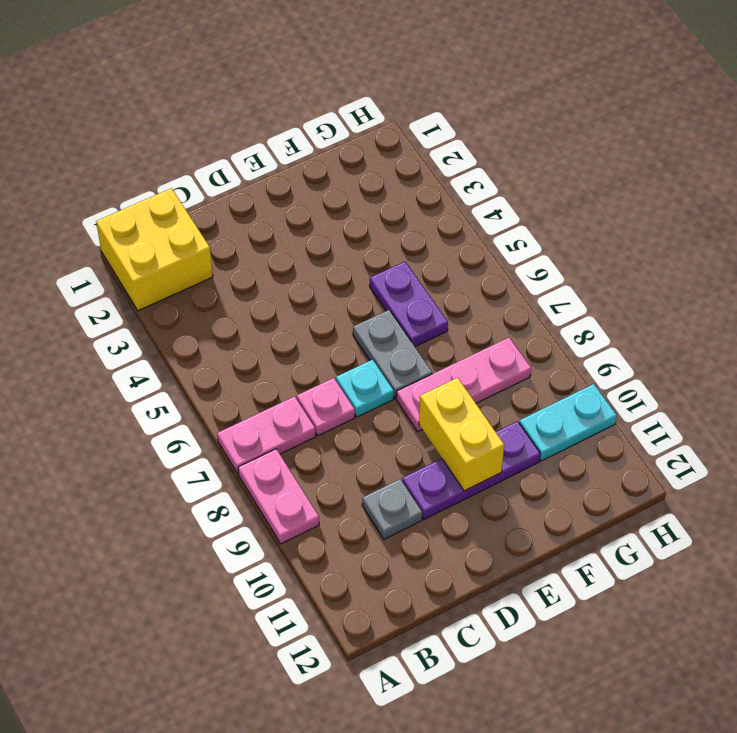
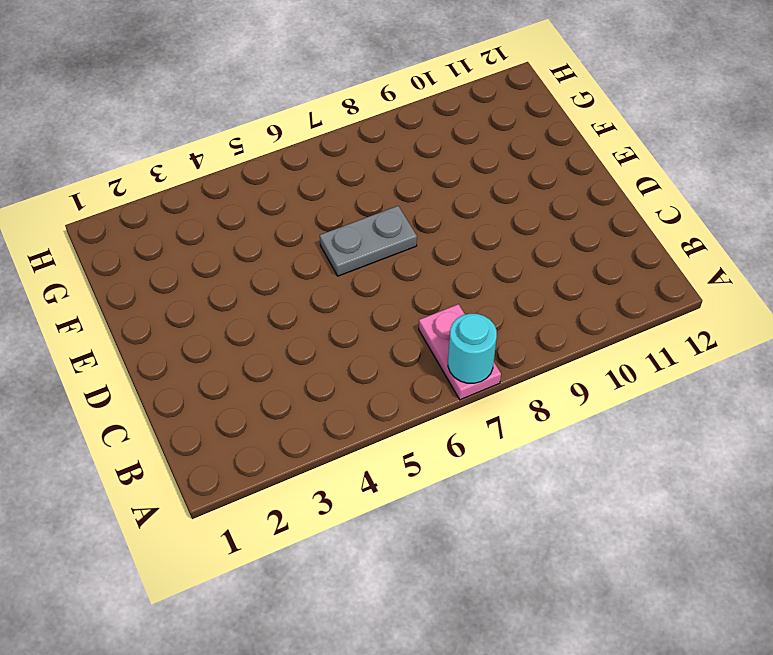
cyan 1x1 round brick [448,314,497,383] -> none
none -> yellow 2x2 brick [96,188,213,311]
none -> pink 1x2 plate [238,449,319,544]
none -> pink 1x1 plate [297,378,355,436]

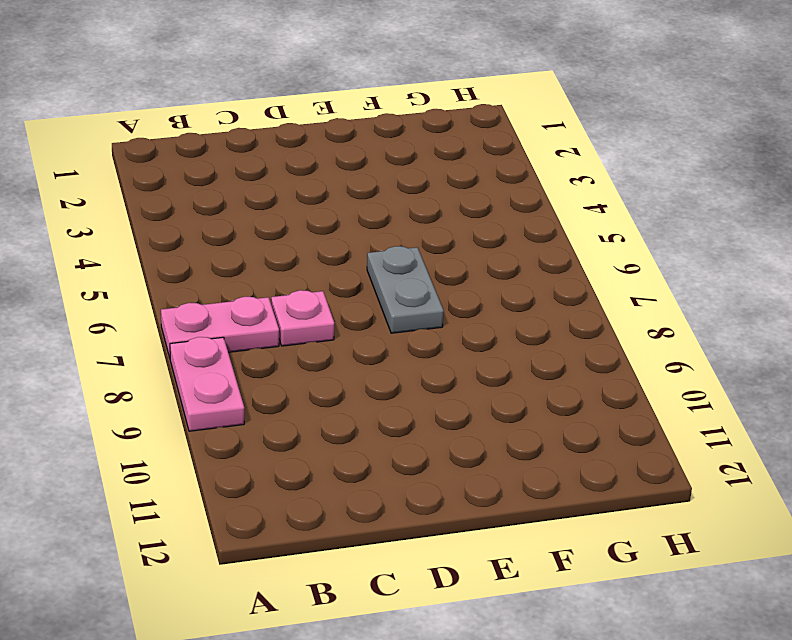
none -> yellow 2x2 brick [96,188,213,311]
none -> grey 1x1 plate [362,479,422,539]
none -> cyan 1x1 plate [336,360,394,417]

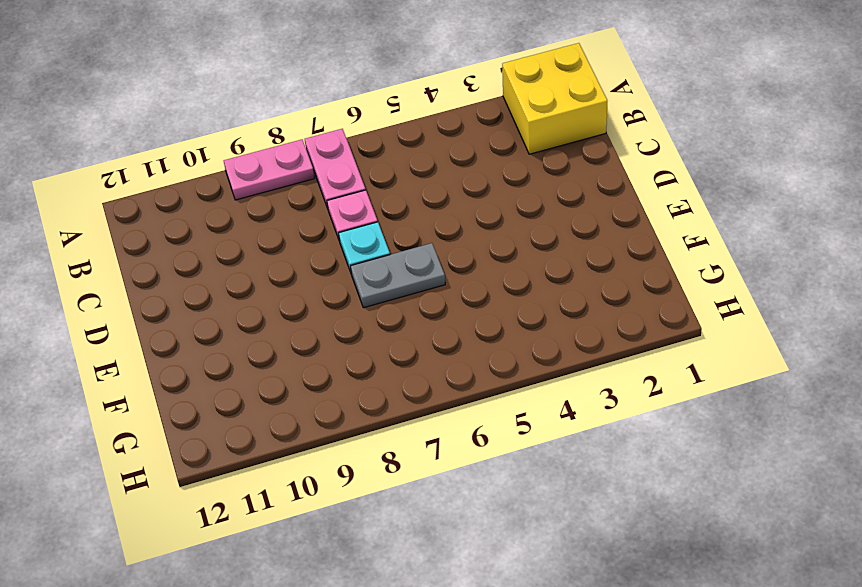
none -> grey 1x1 plate [362,479,422,539]
none -> purple 1x3 plate [402,421,540,519]
none -> pink 1x3 plate [396,338,531,431]

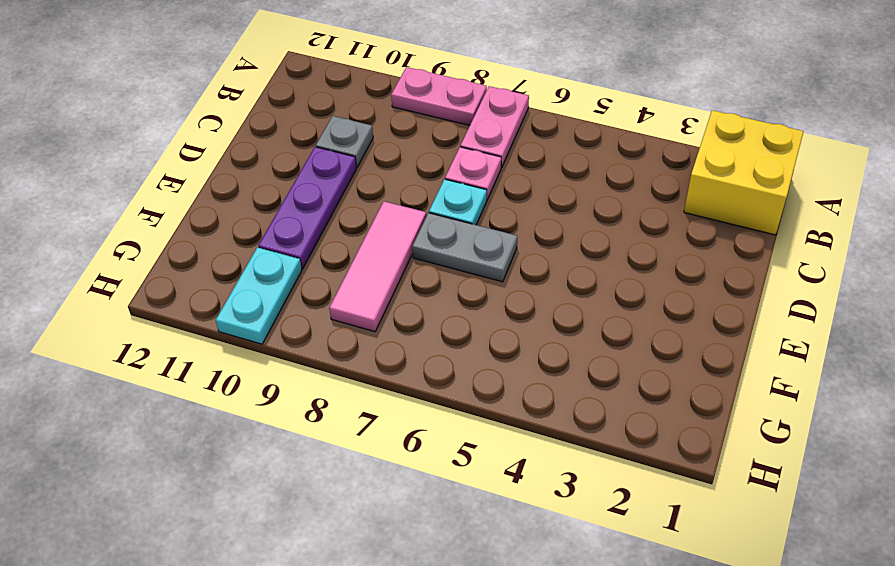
pink 1x3 tile [329,201,426,332] -> pink 1x3 plate [396,338,531,431]
none -> purple 1x2 plate [370,261,448,346]
none -> yellow 1x2 brick [419,378,504,491]

